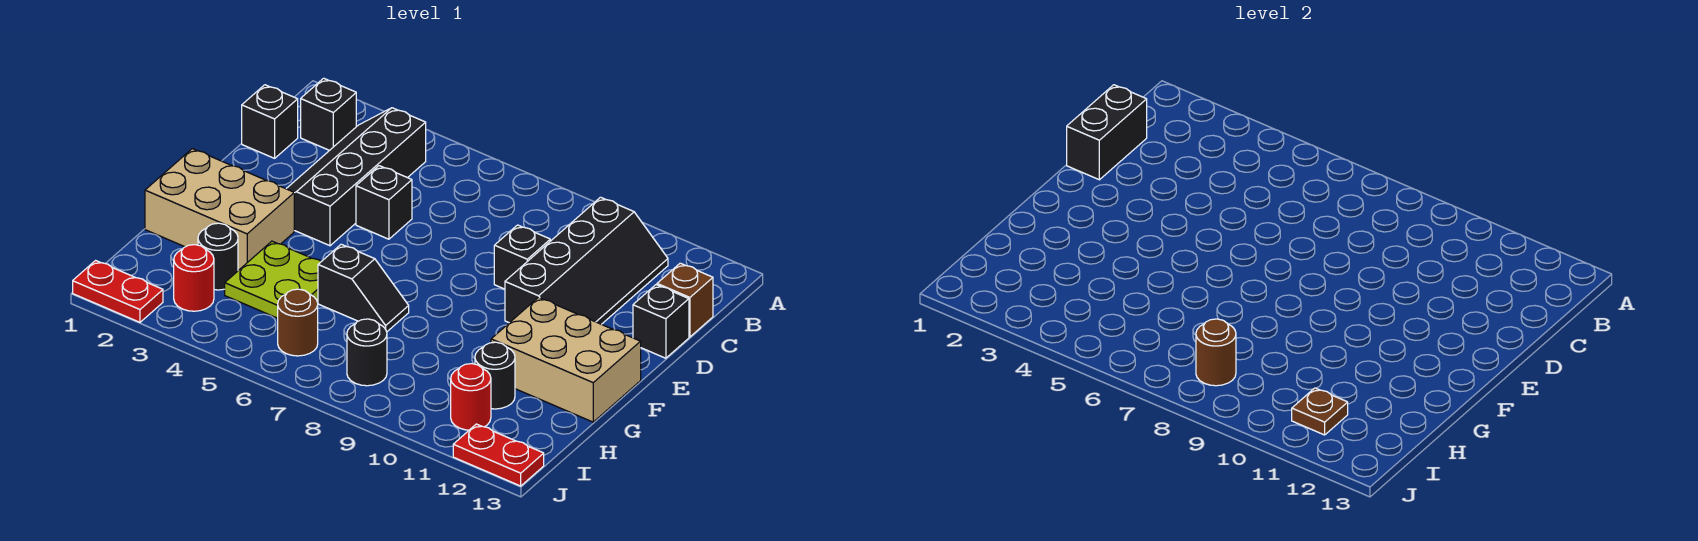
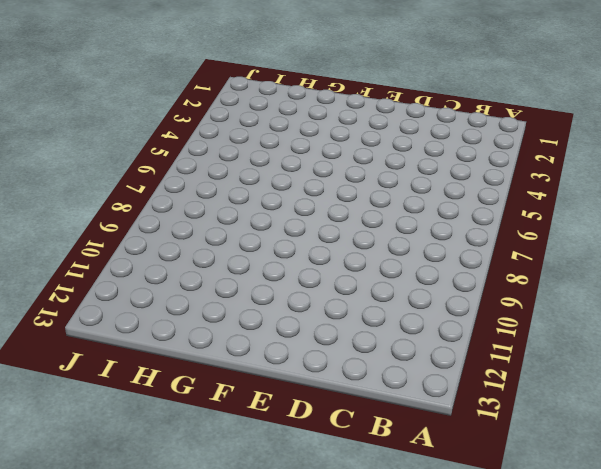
none -> black 1x1 brick [301,78,356,150]
none -> black 2x4 slope [286,108,426,246]
none -> black 2x4 slope [505,197,668,324]

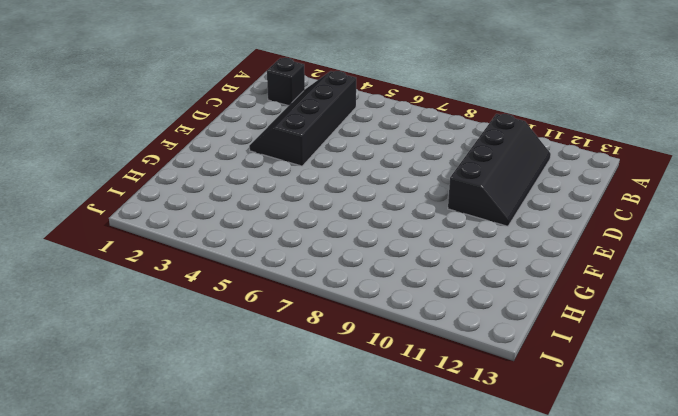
none -> black 1x1 brick [242,85,298,158]
none -> brown 1x1 brick [657,263,713,337]
none -> black 1x1 brick [356,166,412,239]

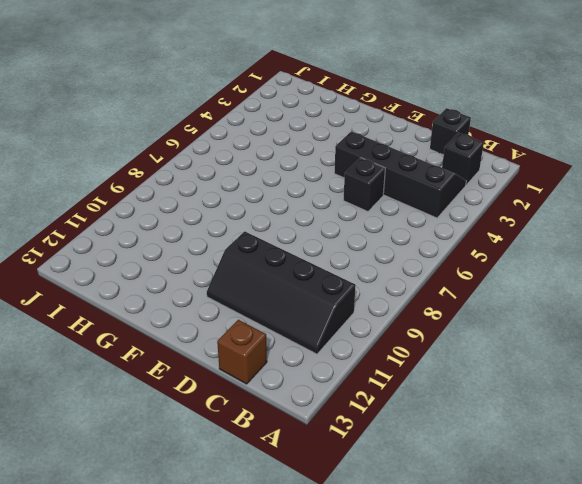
none -> black 1x1 brick [494,225,550,289]
none -> black 1x1 brick [633,285,689,358]
none -> tan 2x3 brick [145,149,294,270]

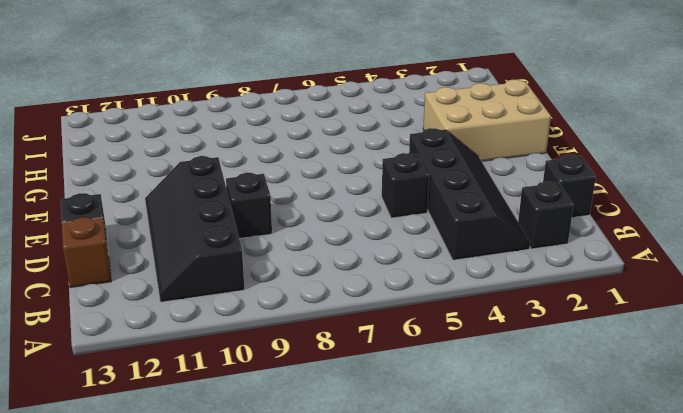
none -> tan 2x3 brick [491,297,641,422]
none -> lime 2x2 plate [225,241,321,318]
none -> black 1x2 slope [318,244,409,332]

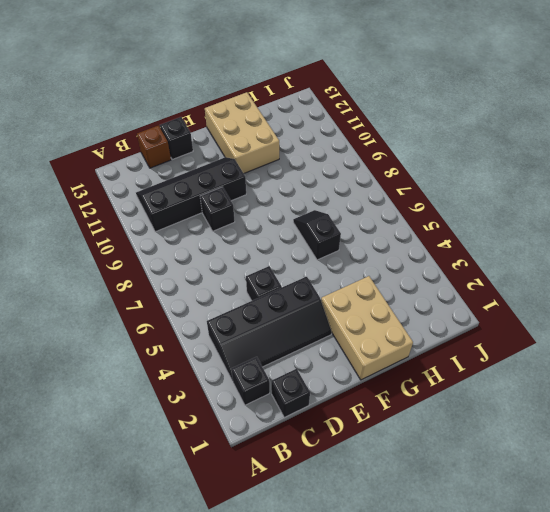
none -> lime 2x2 plate [225,241,321,318]
none -> black 1x1 round brick [198,223,238,290]
none -> black 1x1 round brick [475,342,515,409]

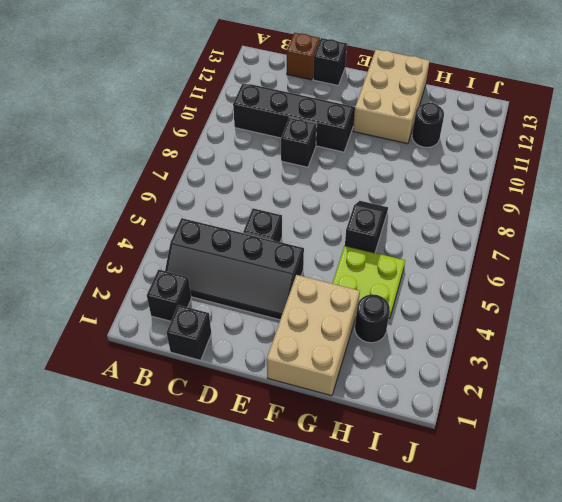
none -> red 1x1 round brick [174,245,214,311]
none -> brown 1x1 round brick [278,289,318,356]
none -> black 1x1 round brick [347,319,387,386]

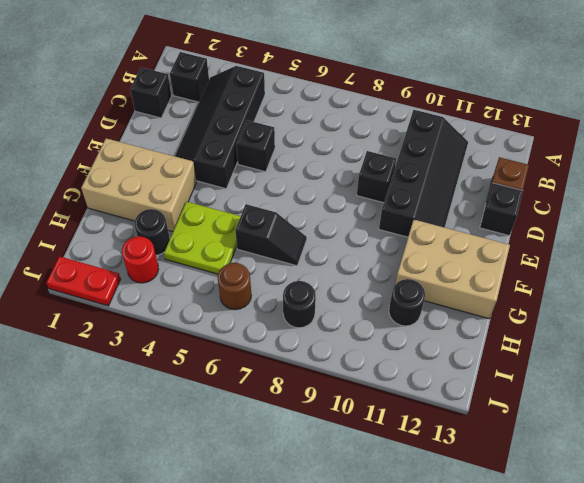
none -> red 1x1 round brick [451,364,491,430]
none -> red 1x2 plate [453,424,544,486]
none -> black 1x2 brick [1067,85,1147,180]

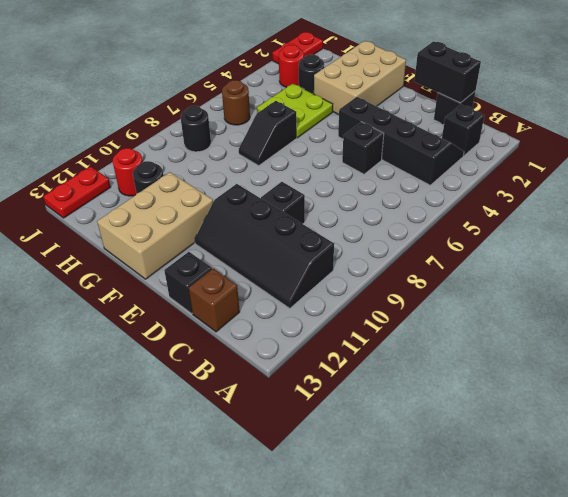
none -> brown 1x1 round brick [1196,319,1236,386]
none -> brown 1x1 plate [1292,388,1348,435]

